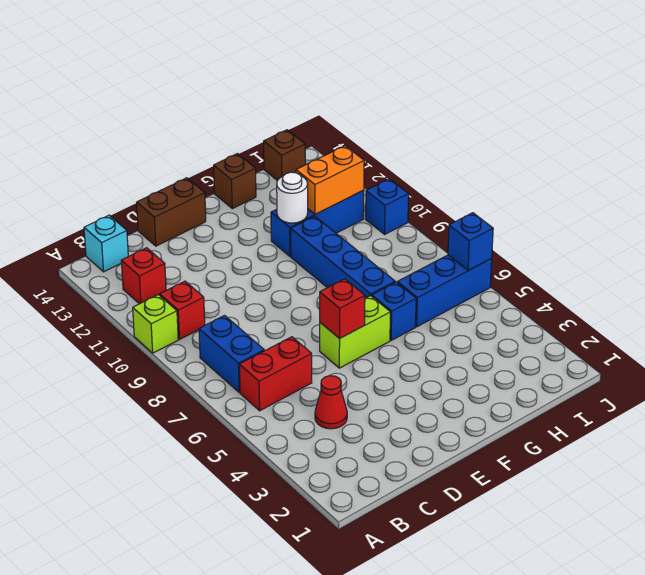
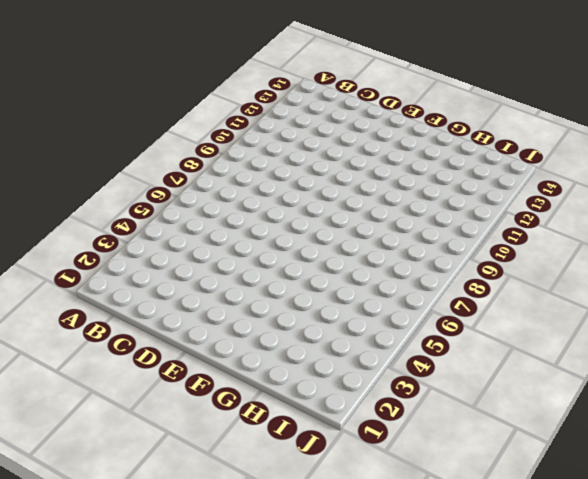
none -> lime 1x1 brick [133,295,178,353]
none -> red 1x2 brick [239,337,312,411]
none -> blue 1x2 brick [199,316,264,392]

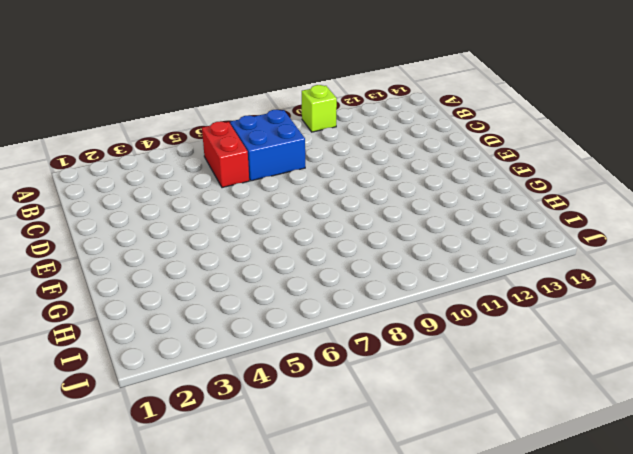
blue 2x2 brick [230,110,305,181] -> blue 1x2 brick [199,316,264,392]
none -> red 1x1 brick [160,281,205,339]
none -> red 1x1 brick [121,248,166,304]
none -> cyan 1x1 brick [84,215,128,272]

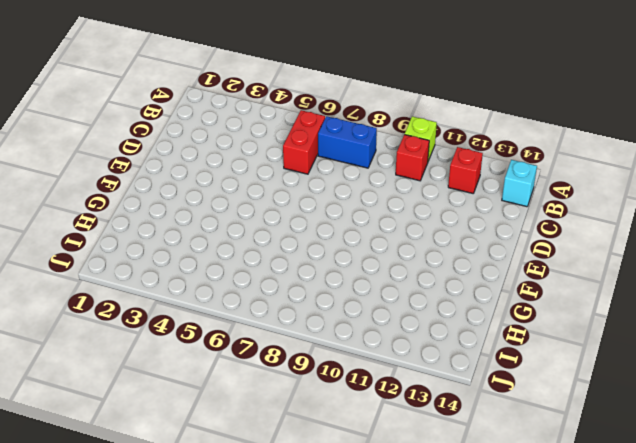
none -> red 1x1 cone [315,376,347,429]
none -> brown 1x2 brick [137,178,206,246]
none -> lime 1x2 brick [320,296,391,368]

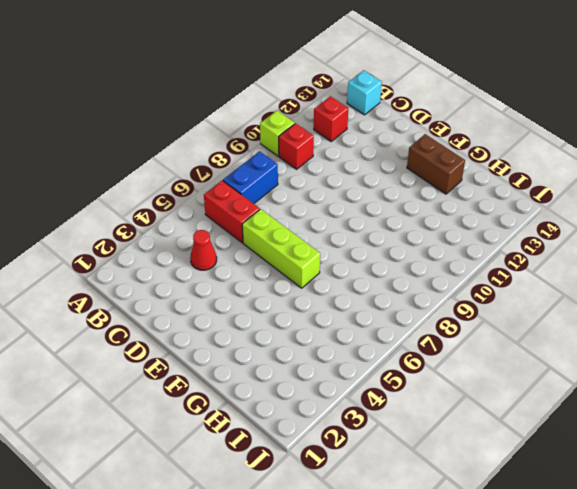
lime 1x3 brick [242,209,320,288] -> lime 1x2 brick [320,296,391,368]
brown 1x2 brick [407,134,465,194] -> brown 1x2 brick moved to [137,178,206,246]
none -> blue 1x1 brick [372,282,416,340]
none -> blue 1x4 brick [291,216,395,298]
none -> blue 1x3 brick [271,190,364,256]

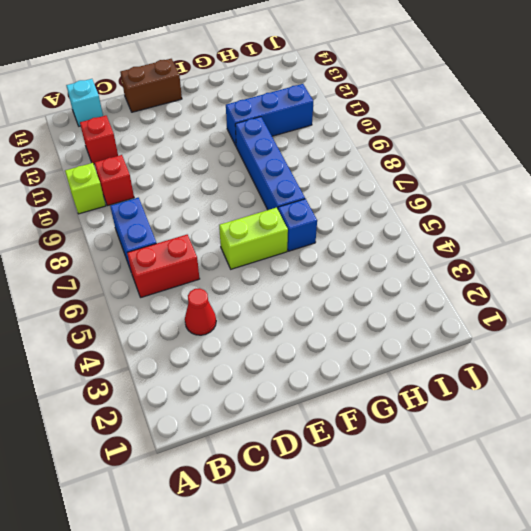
none -> brown 1x1 brick [214,154,256,209]
none -> blue 1x3 brick [397,255,492,327]
none -> brown 1x1 brick [264,130,305,181]

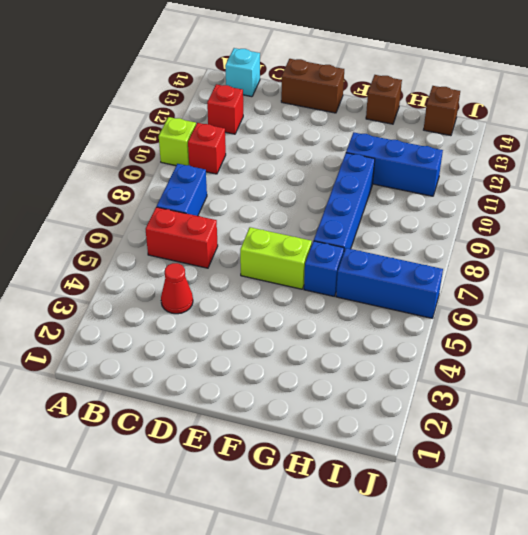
none -> blue 1x1 brick [366,179,409,234]
none -> red 1x1 brick [320,279,365,338]
none -> white 1x1 round brick [277,172,308,223]

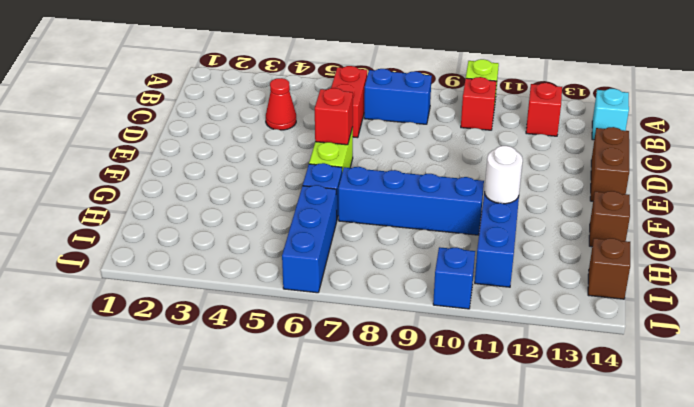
none -> orange 1x2 brick [296,146,364,214]
none -> blue 1x1 brick [448,213,493,271]

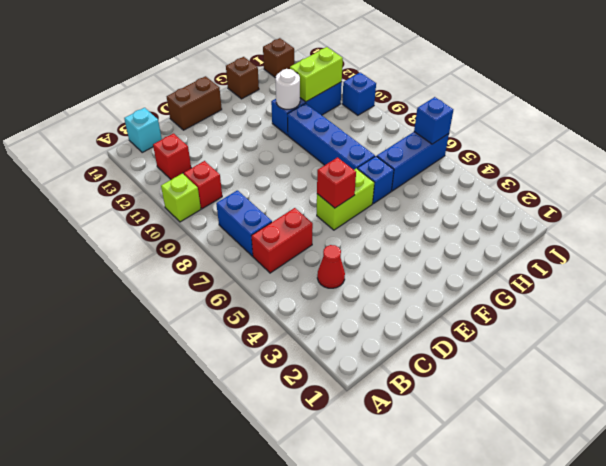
lime 1x2 brick [290,47,343,102] -> orange 1x2 brick [296,146,364,214]

